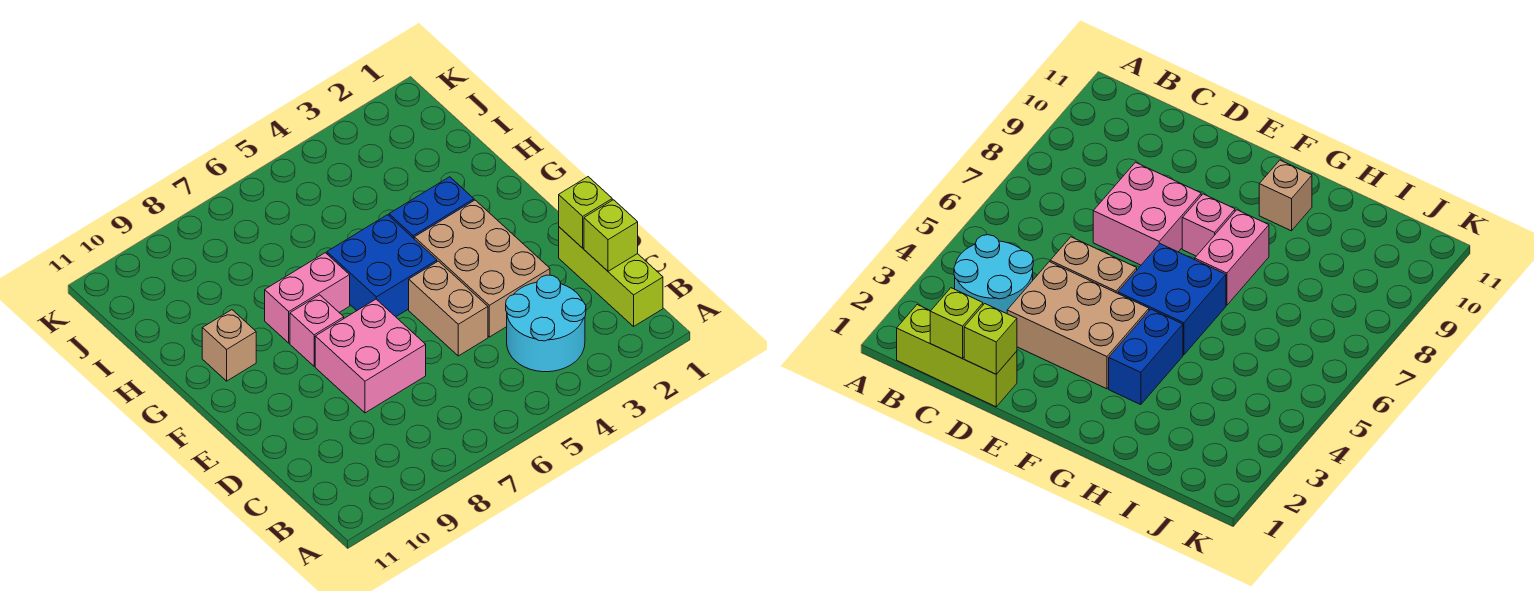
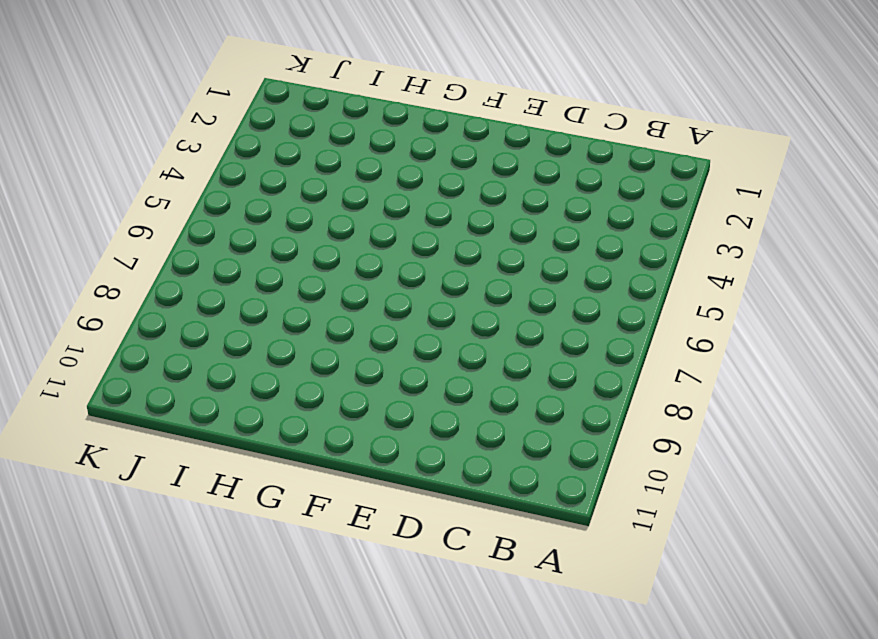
none -> lime 1x3 brick [559,227,663,326]
none -> cyan 2x2 round brick [506,275,586,372]
none -> tan 2x3 brick [414,200,550,337]

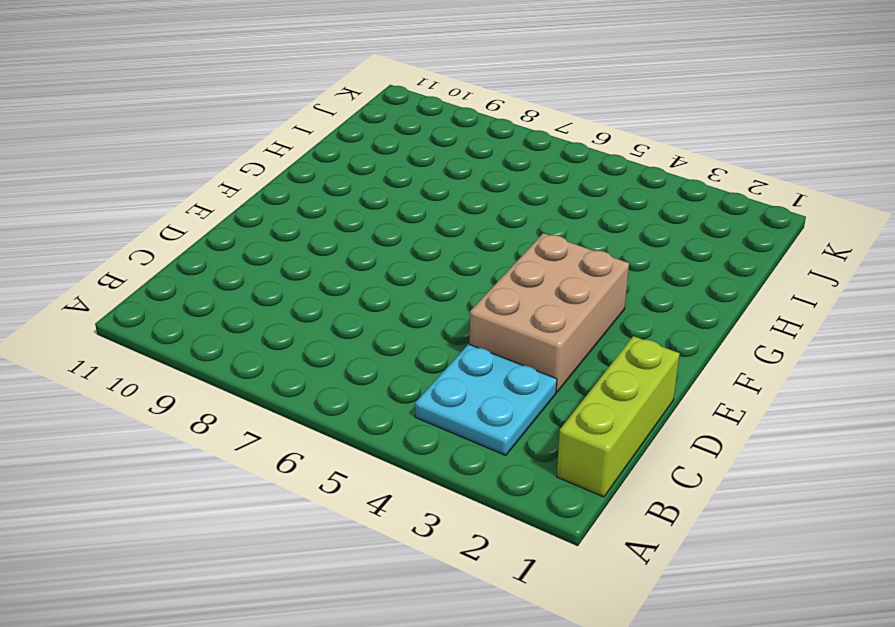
cyan 2x2 plate [415,344,557,456] -> cyan 2x2 round brick [506,275,586,372]
none -> tan 1x2 brick [409,261,488,356]
none -> pink 2x2 brick [315,299,426,413]
none -> blue 2x2 brick [327,215,437,317]

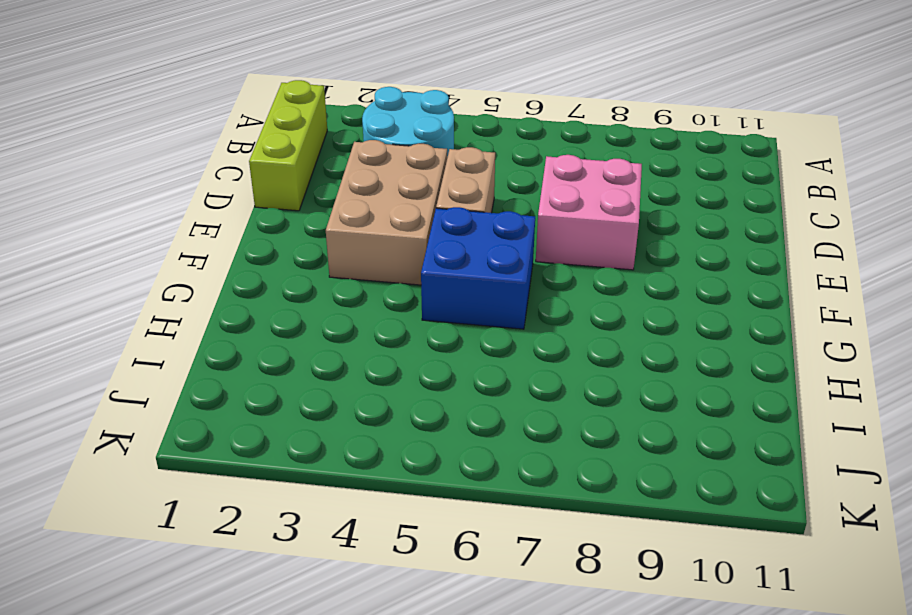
none -> pink 1x1 brick [290,295,344,366]
none -> blue 1x2 brick [389,177,474,238]
none -> pink 1x2 brick [265,253,350,343]

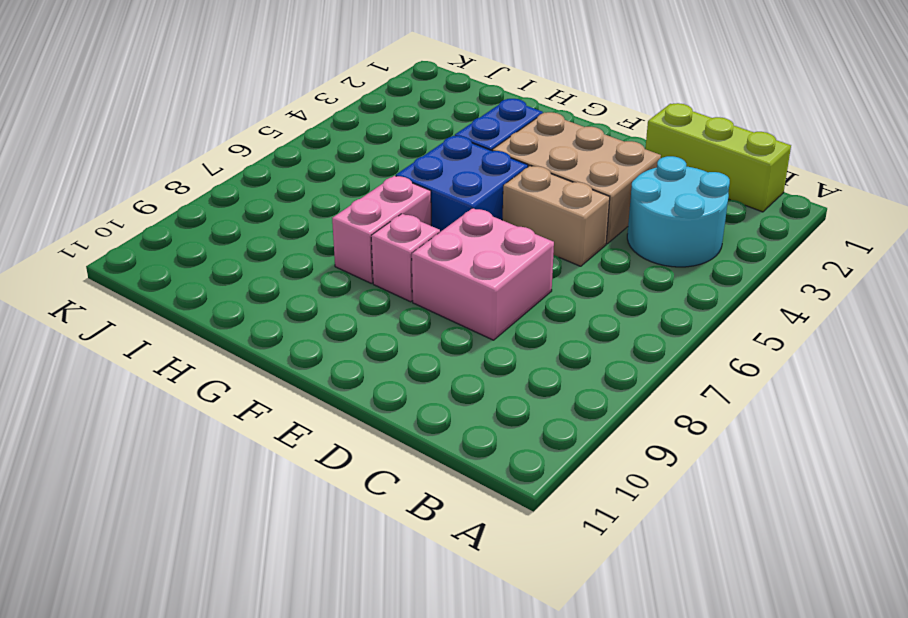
none -> tan 1x1 brick [202,310,256,381]
none -> lime 1x1 brick [584,200,638,271]
none -> lime 1x1 brick [559,177,612,248]

